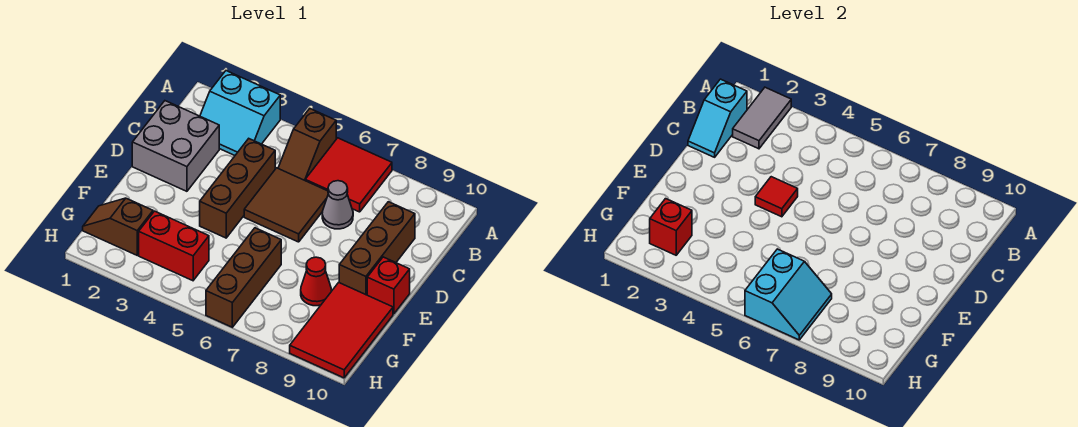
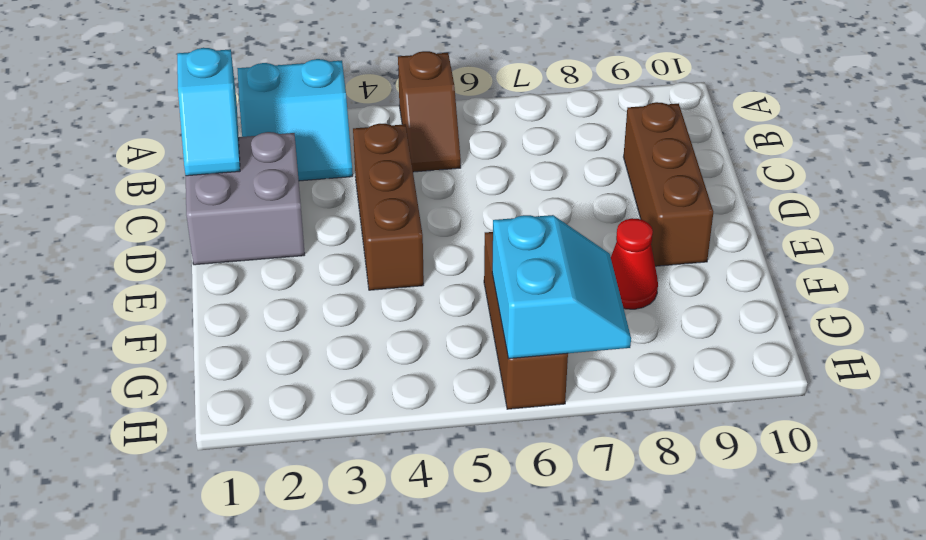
none -> red 2x2 tile [305,138,392,212]
none -> brown 2x2 tile [244,168,328,242]
none -> grey 1x1 cone [322,181,353,229]

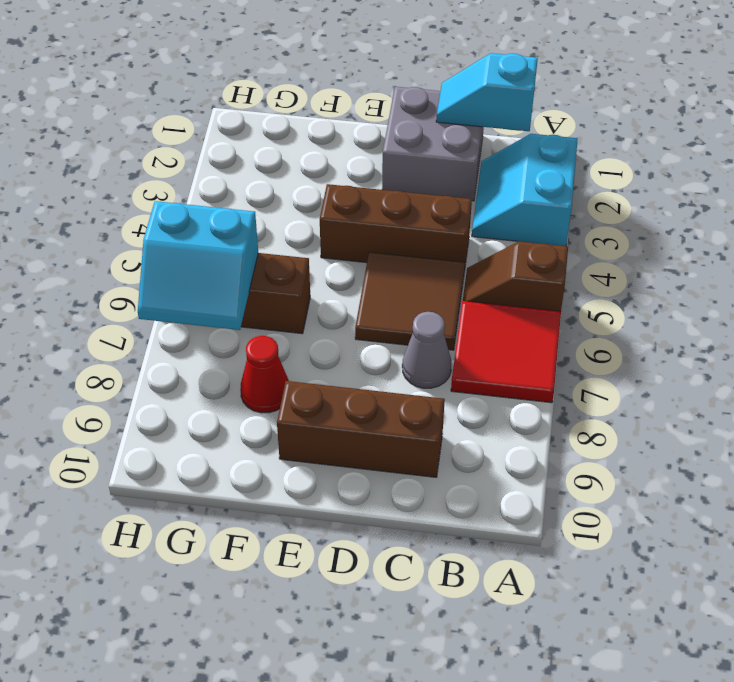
none -> red 1x1 brick [367,257,410,314]
none -> red 2x3 tile [290,283,393,378]
none -> brown 1x2 slope [83,198,153,255]

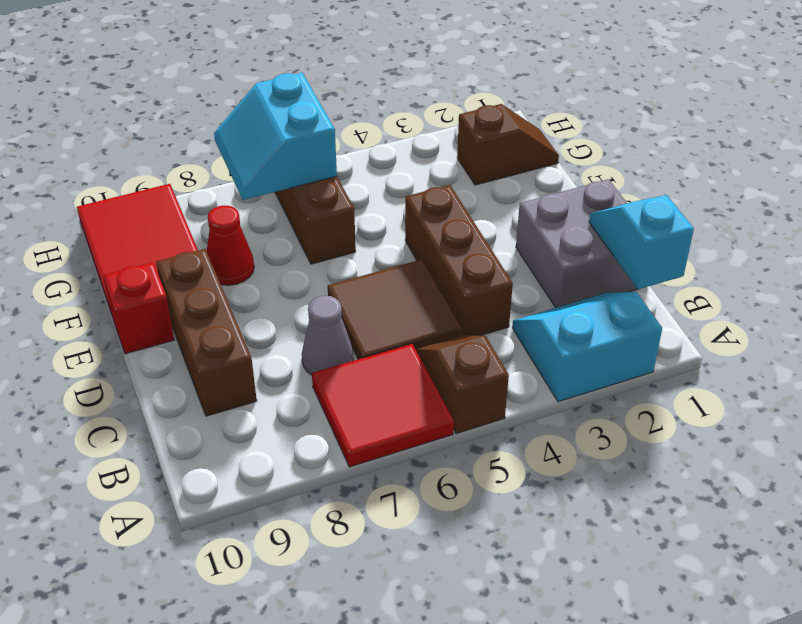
none -> red 1x2 brick [139,211,209,281]
none -> grey 1x2 tile [733,87,791,149]
none -> red 1x1 tile [755,177,798,217]

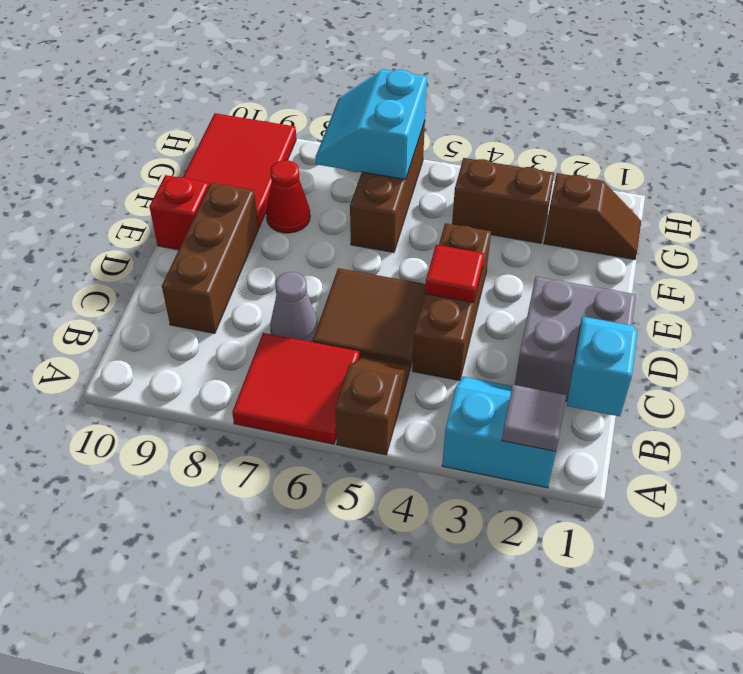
grey 1x1 tile [502,385,566,451] -> grey 1x2 tile [733,87,791,149]
brown 1x2 brick [452,158,554,243] -> red 1x2 brick [139,211,209,281]
none -> red 1x1 brick [650,199,692,255]

